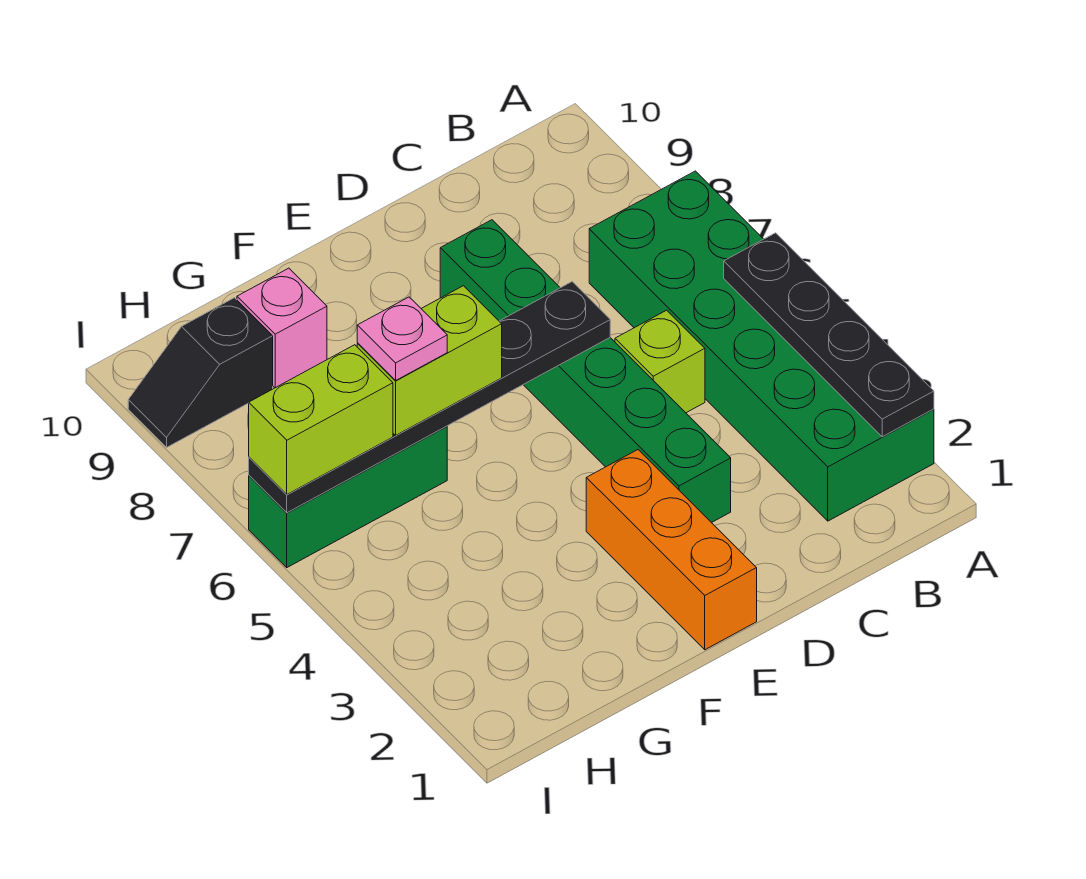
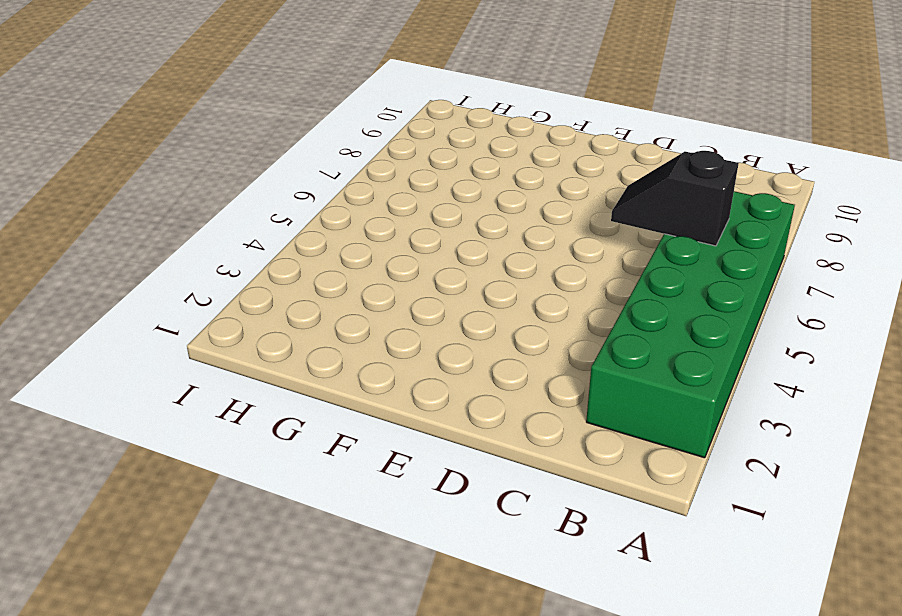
black 1x2 slope [611,151,739,246] -> black 1x2 slope moved to [128,298,273,447]
none -> lime 1x1 brick [615,310,705,413]
none -> green 1x6 brick [440,220,731,523]
none -> orange 1x3 brick [586,450,757,650]

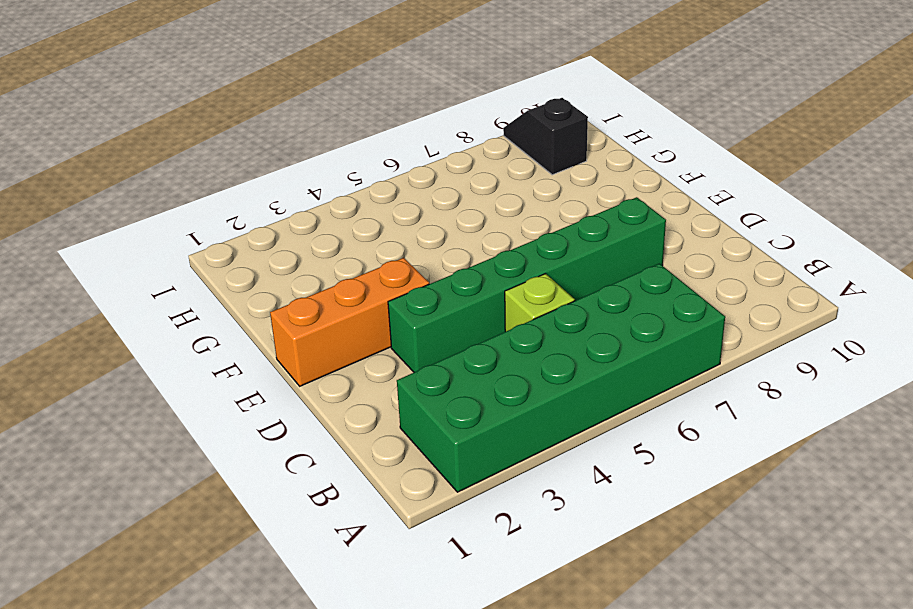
none -> green 1x3 brick [249,426,447,567]
none -> pink 1x1 brick [237,268,327,388]
none -> black 1x4 plate [724,233,934,437]

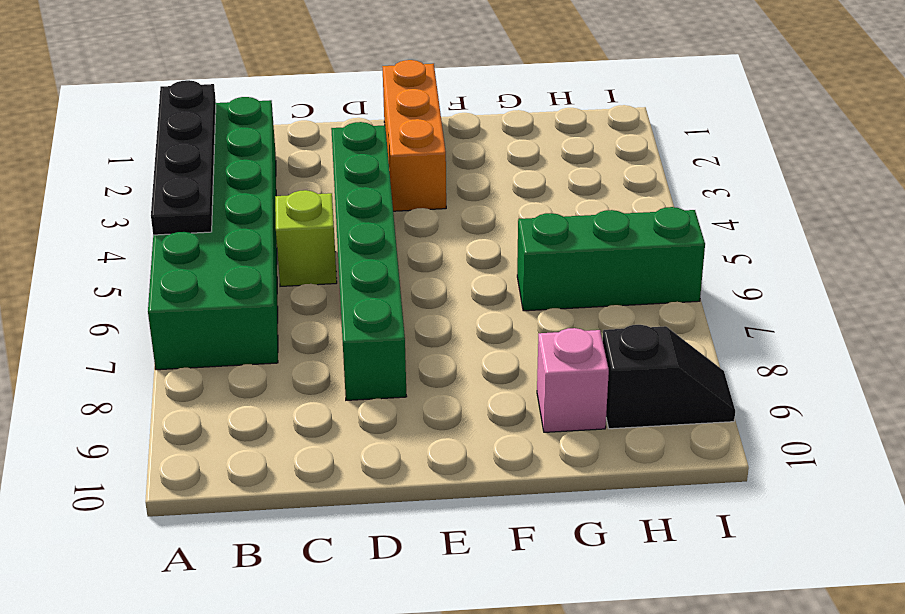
none -> black 1x6 plate [249,282,610,513]
none -> lime 1x2 brick [357,286,502,435]
none -> lime 1x2 brick [249,345,393,494]

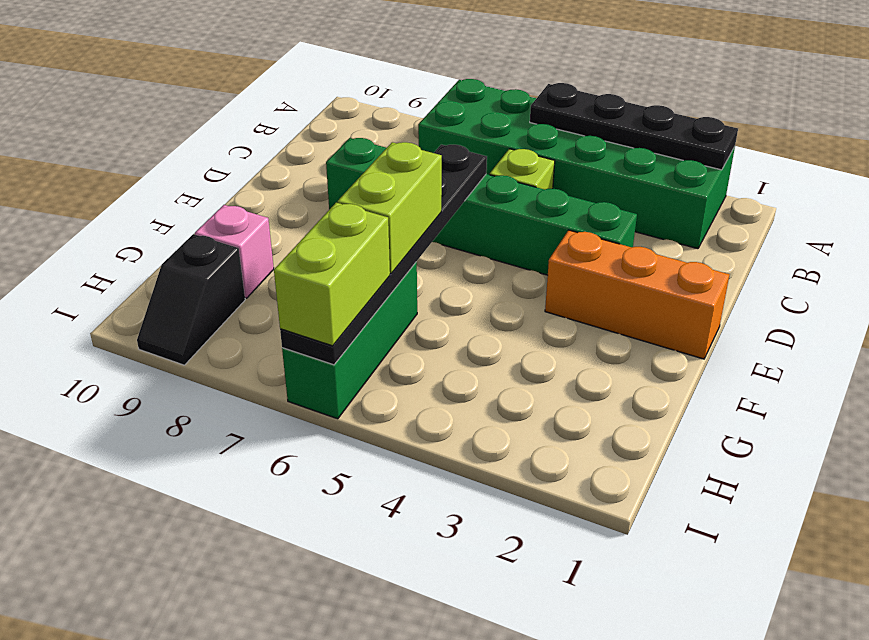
none -> pink 1x1 plate [357,297,447,380]

